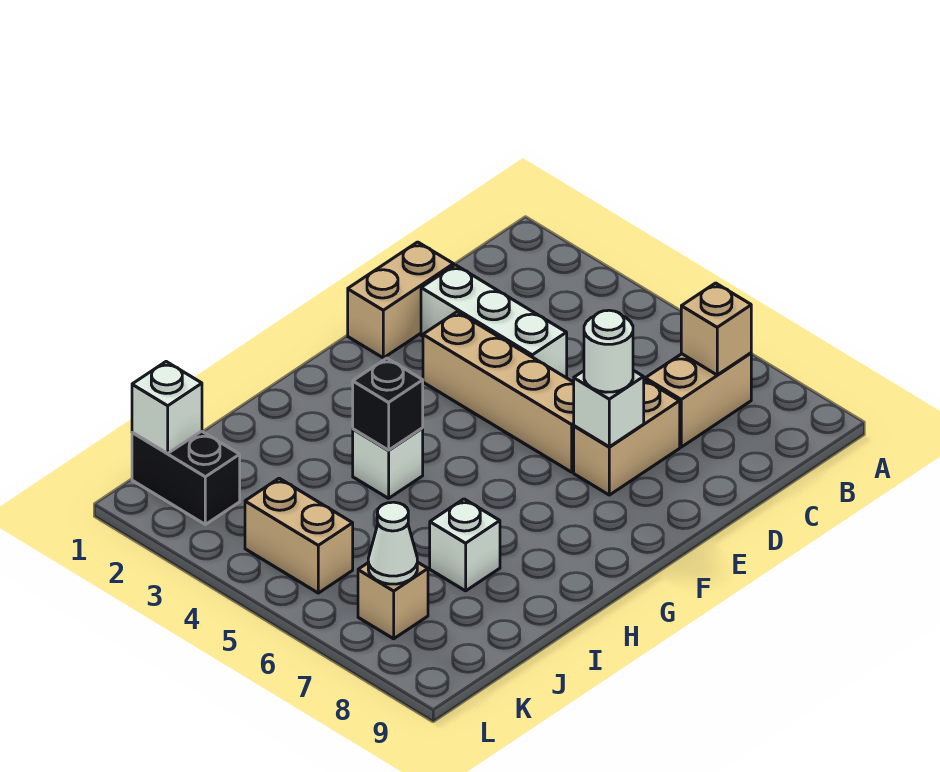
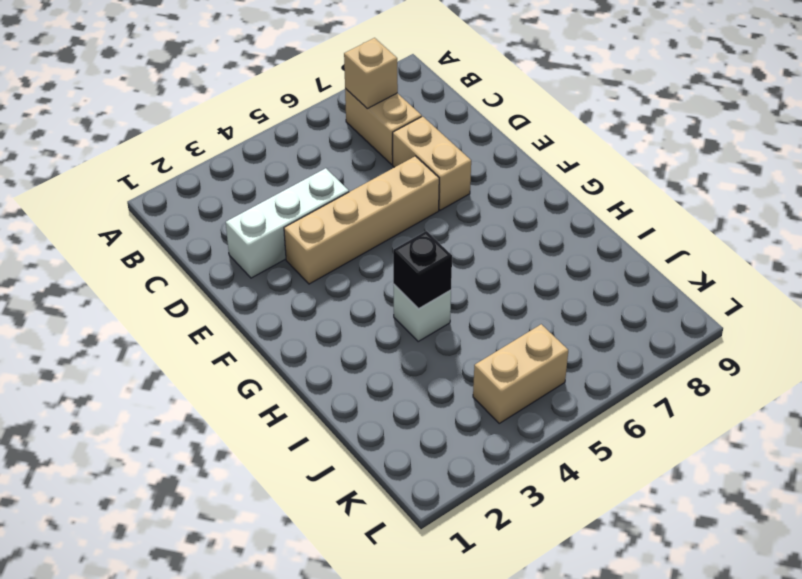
none -> tan 1x2 brick [348,242,454,358]
none -> white 1x1 brick [430,499,500,591]
none -> black 1x2 brick [132,431,240,524]

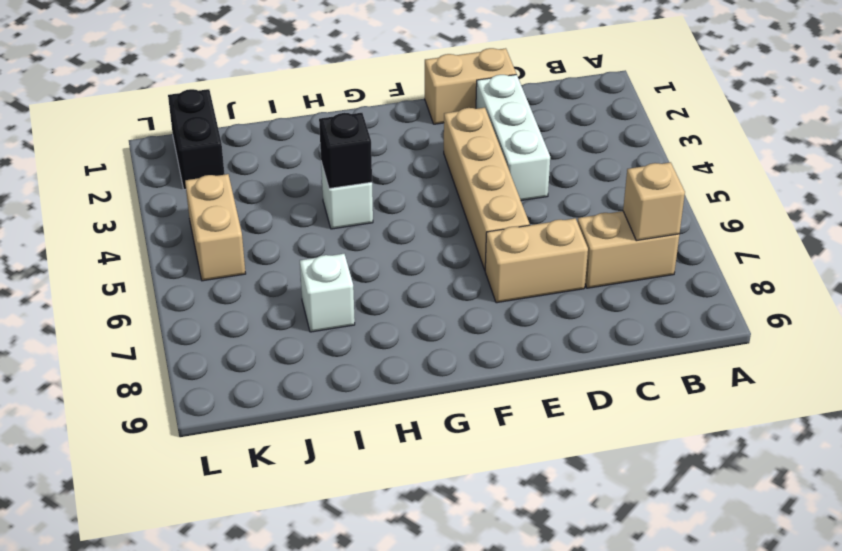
none -> tan 1x1 brick [358,562,428,639]
none -> white 1x1 brick [574,370,644,447]
none -> white 1x1 brick [132,362,202,454]

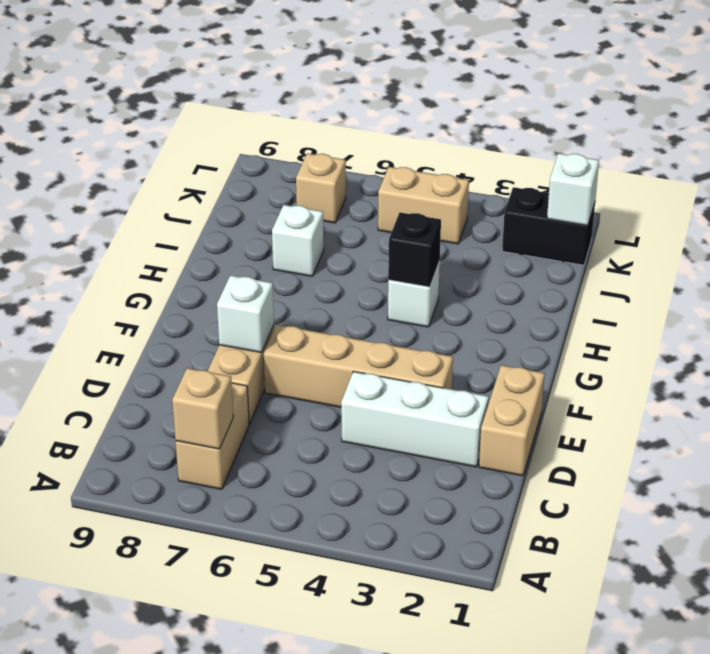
none -> white 1x1 cone [368,502,417,584]
none -> white 1x1 round brick [584,310,633,392]

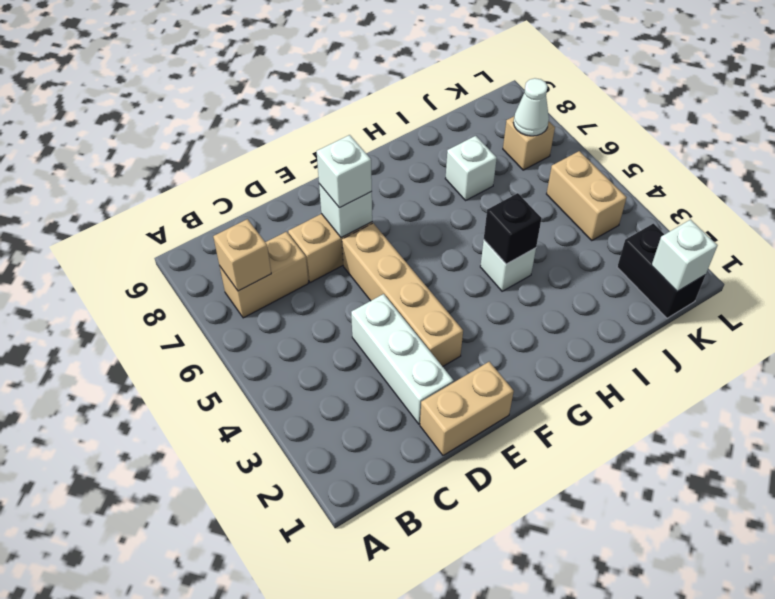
white 1x1 brick [317,135,372,208] -> white 1x1 round brick [584,310,633,392]

